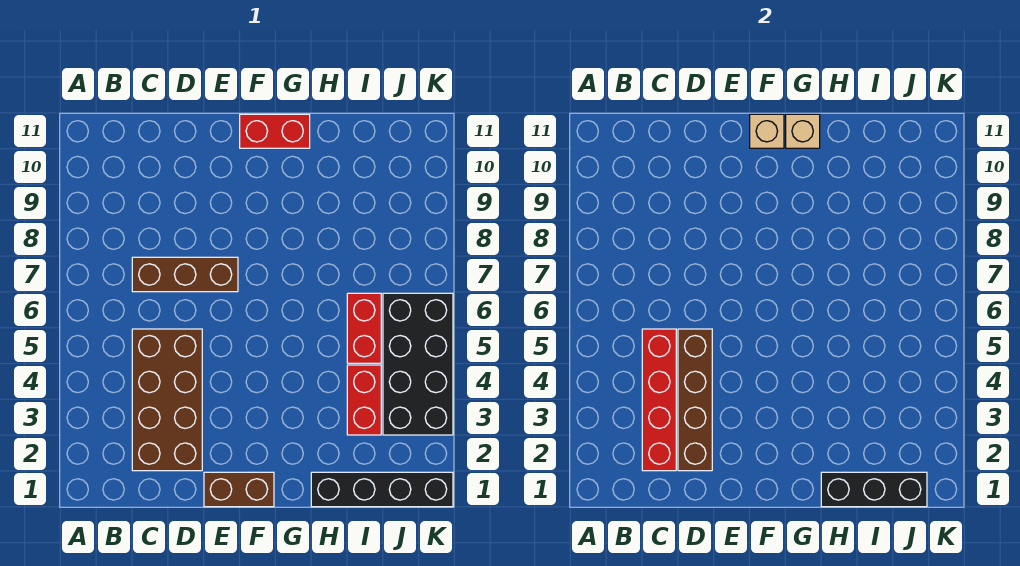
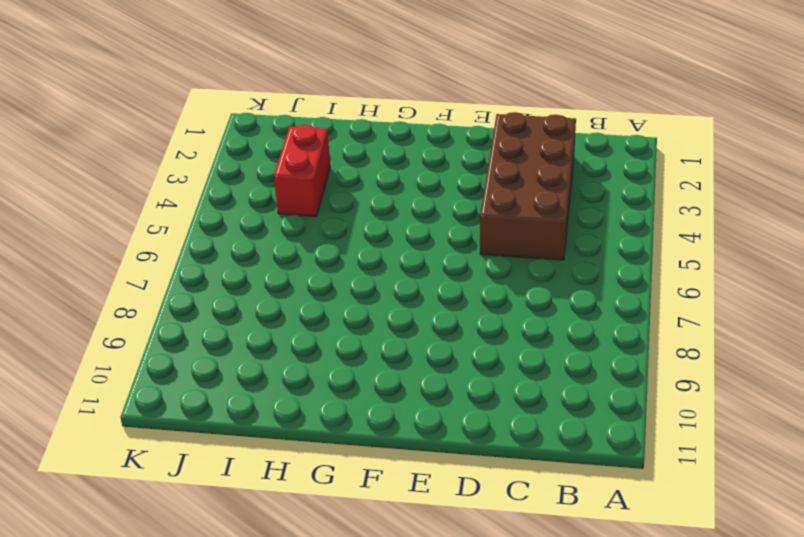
none -> brown 1x3 brick [132,257,238,292]
none -> brown 1x2 brick [204,472,274,507]
none -> red 1x2 brick [240,114,310,148]

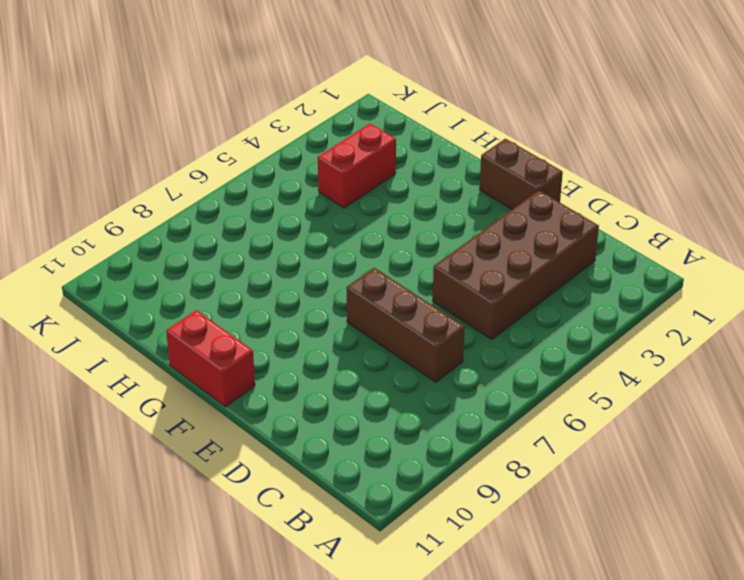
none -> black 1x4 brick [311,472,453,507]
none -> red 1x2 brick [347,293,381,363]
none -> black 2x4 brick [383,293,453,435]

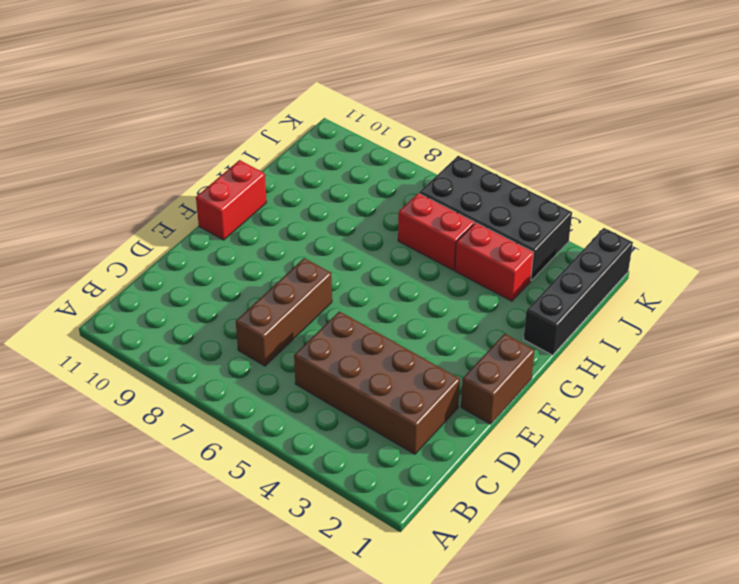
none -> red 1x4 brick [642,329,676,471]
none -> brown 1x4 brick [678,329,712,471]
none -> tan 1x1 brick [750,114,784,148]

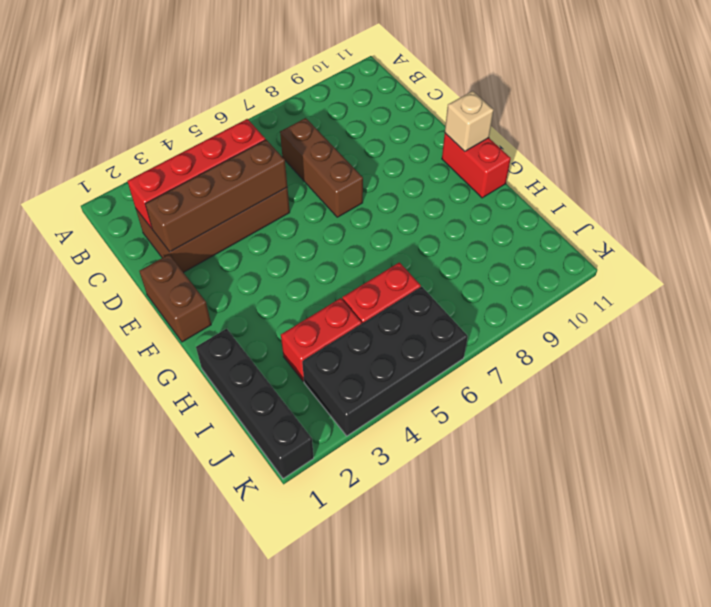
none -> tan 1x1 brick [786,114,820,148]
none -> black 1x3 brick [821,472,927,507]

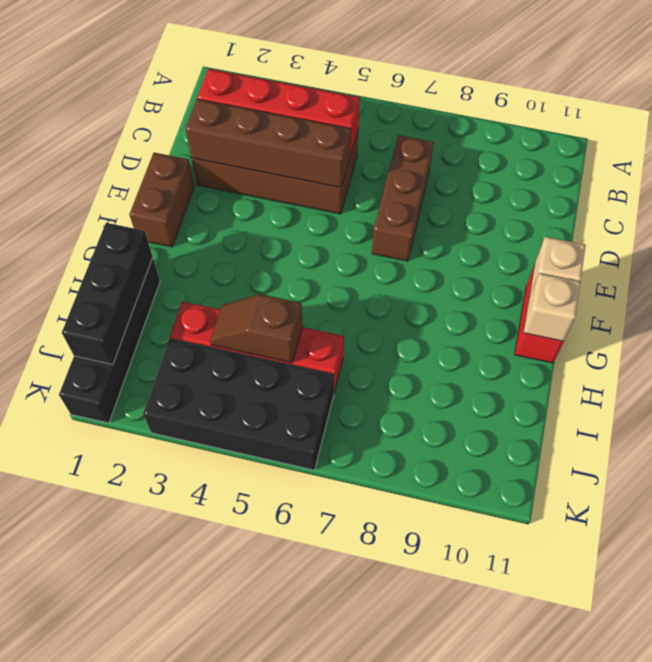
brown 1x2 slope [210,294,303,363] -> none

